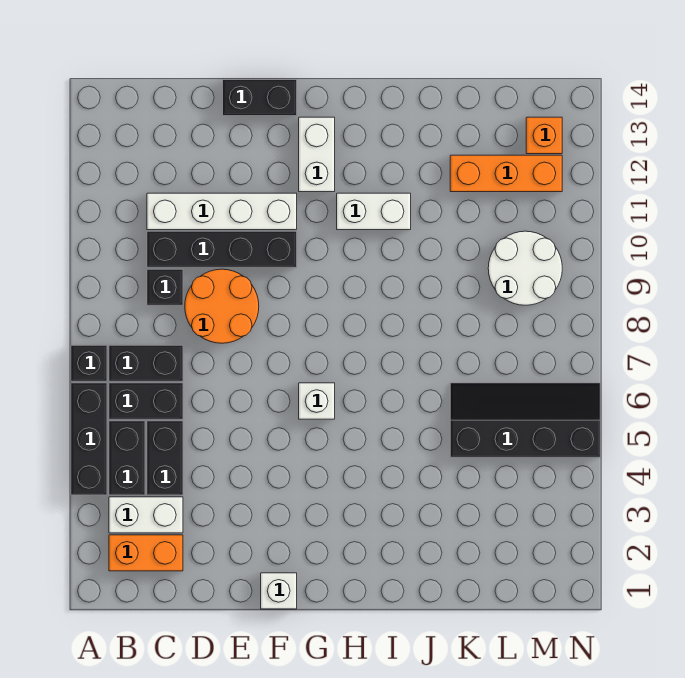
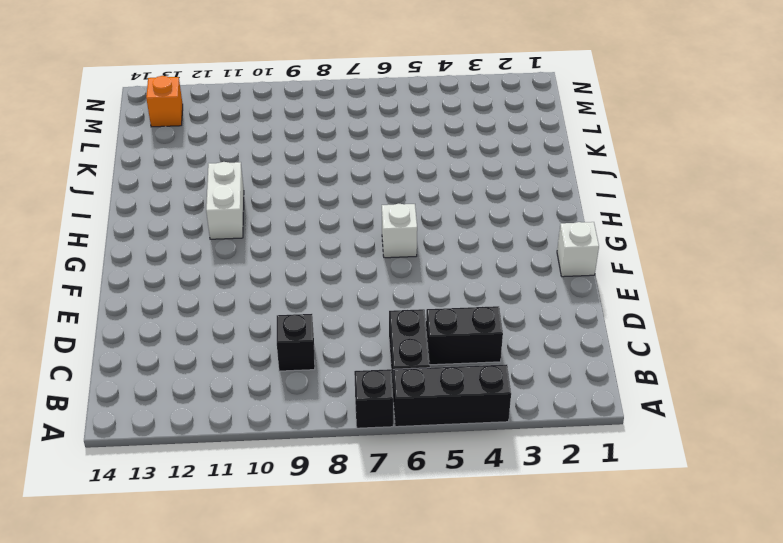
none -> orange 1x2 brick [109,535,183,571]
none -> white 1x2 brick [109,497,183,533]
none -> black 1x2 brick [109,421,145,495]

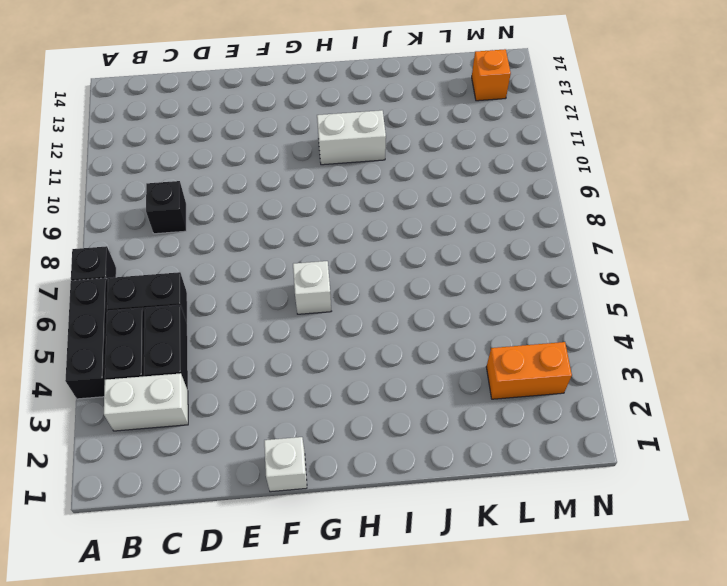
orange 1x2 brick [486,342,572,399] -> orange 1x2 brick moved to [109,535,183,571]
none -> black 1x2 brick [109,345,183,381]
none -> black 1x4 brick [147,231,297,267]
none -> white 1x4 brick [147,193,297,230]

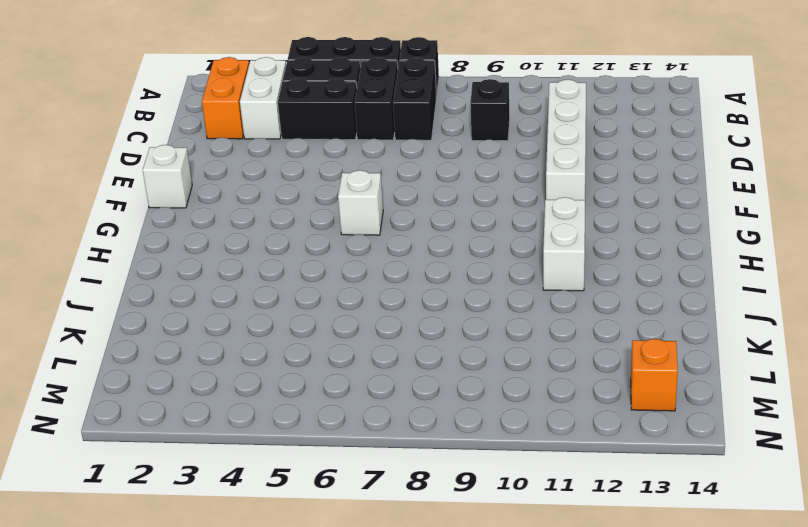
none -> black 1x4 brick [147,231,297,267]
none -> orange 2x2 round brick [185,269,259,343]
none -> black 1x2 brick [223,80,297,116]

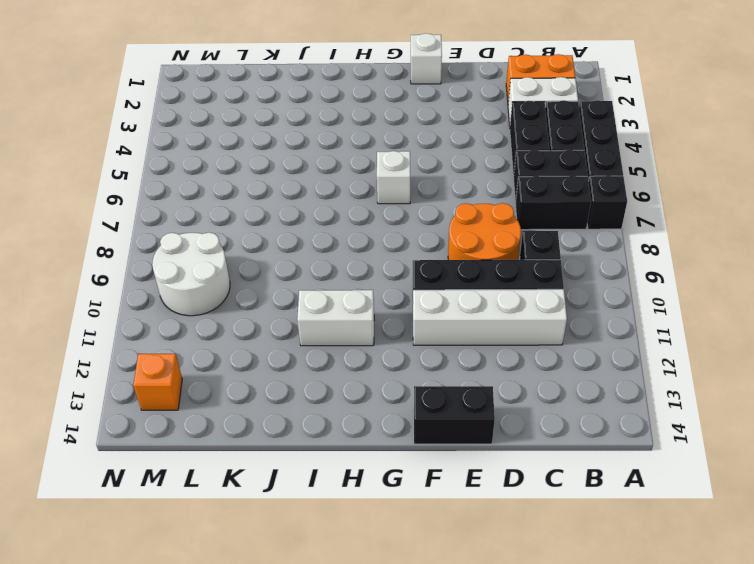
none -> white 1x2 brick [299,117,335,192]
none -> black 2x4 slope [450,383,600,457]
none -> orange 1x3 brick [450,155,562,192]

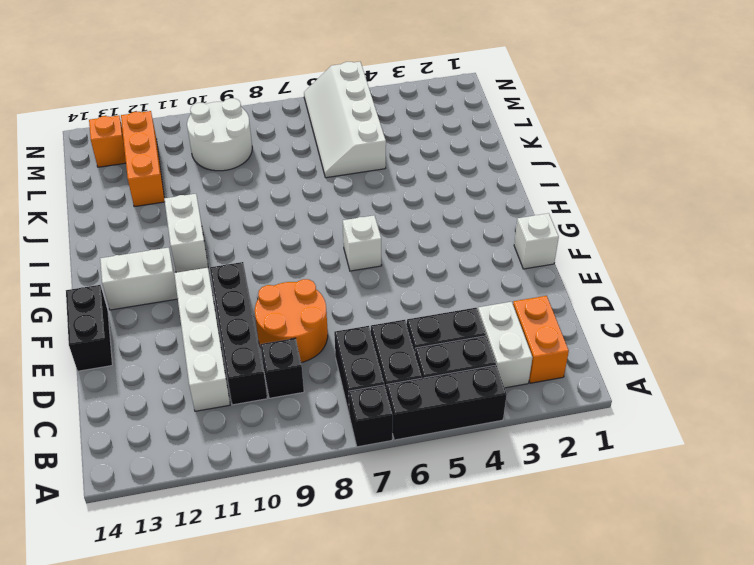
white 2x4 slope [304,62,386,178] -> black 2x4 slope [450,383,600,457]

